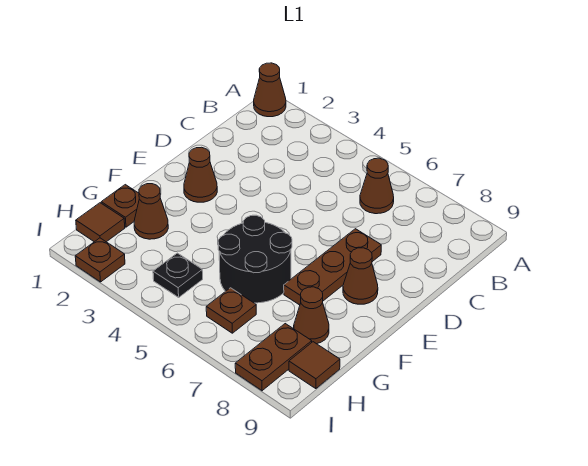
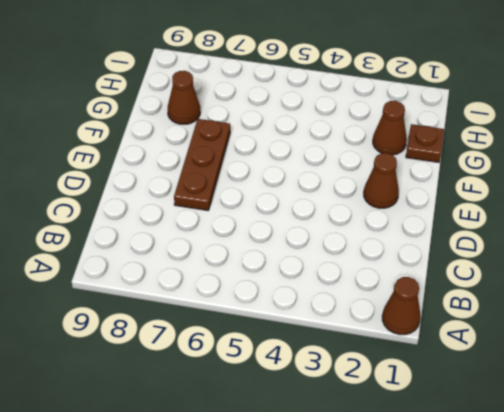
none -> brown 1x1 cone [360,158,394,214]
none -> brown 1x1 cone [343,248,378,304]
none -> black 2x2 round brick [218,215,292,303]

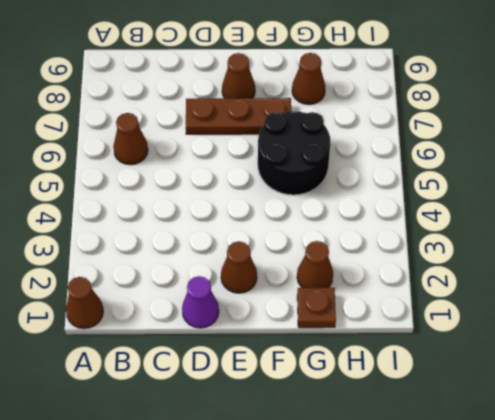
purple 1x1 cone [182,276,219,328] -> none
none -> brown 1x1 tile [76,203,125,242]
none -> black 1x1 plate [153,253,203,297]
none -> brown 1x1 plate [206,288,256,333]

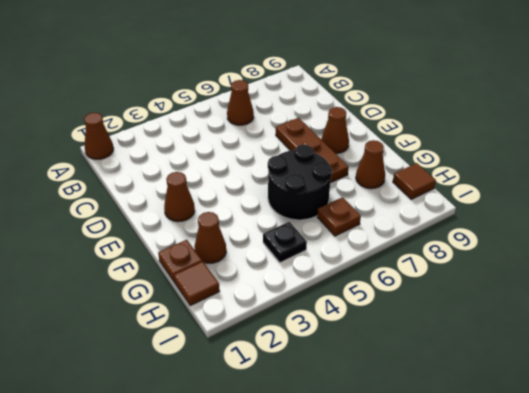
none -> brown 1x2 plate [235,324,312,391]
none -> brown 1x1 plate [75,238,125,282]

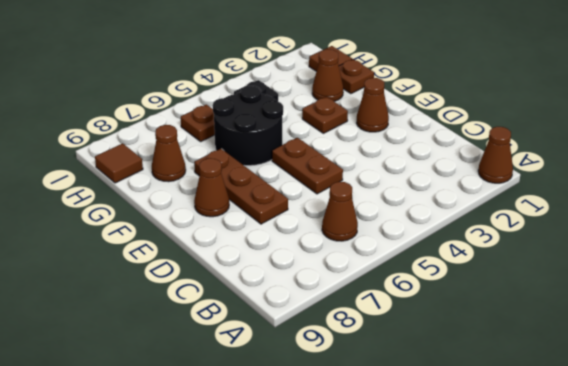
brown 1x2 plate [272,138,343,194] -> brown 1x2 plate moved to [235,324,312,391]
brown 1x1 plate [302,97,348,133] -> brown 1x1 plate moved to [75,238,125,282]

